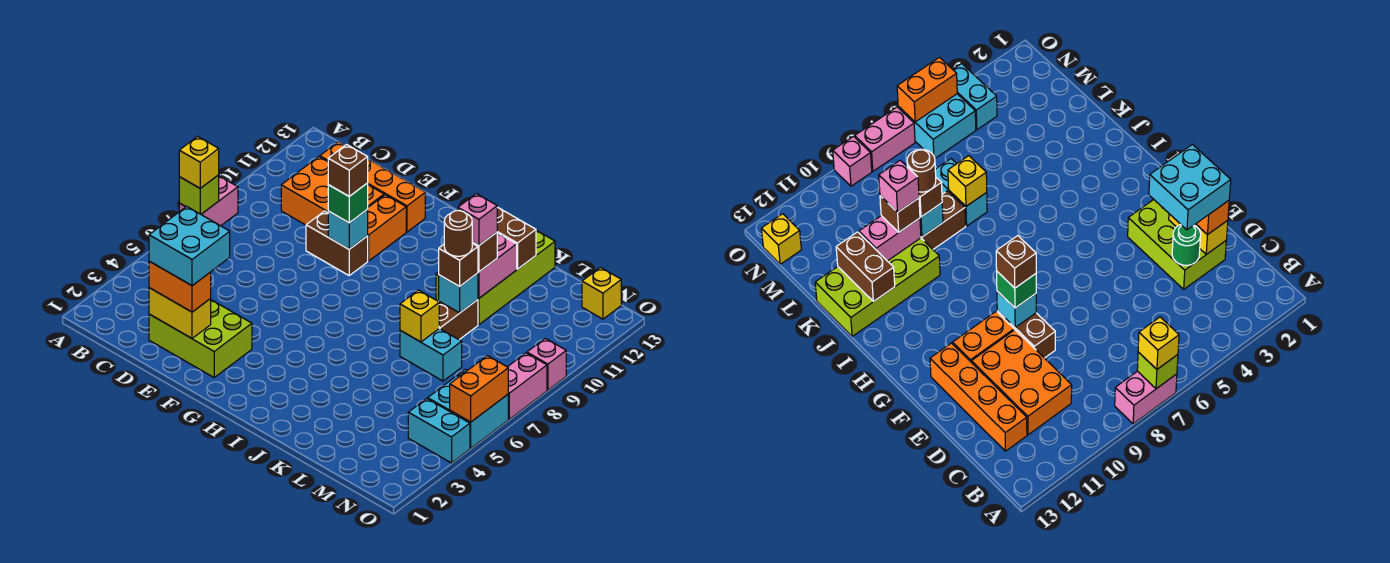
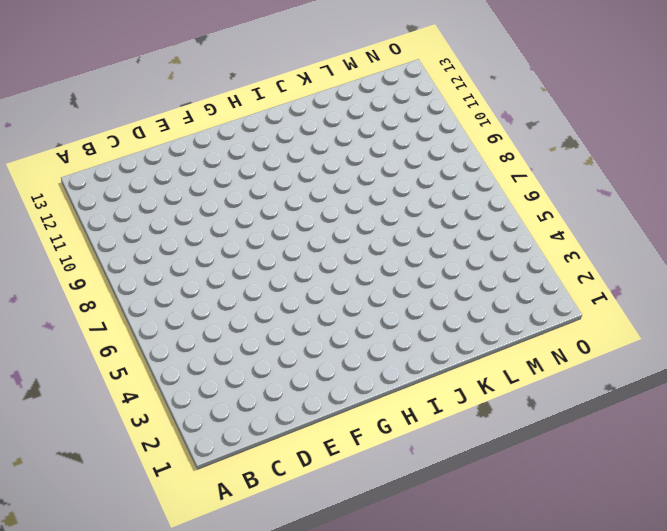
none -> pink 1x2 brick [179,176,238,226]
none -> orange 2x3 brick [281,157,384,225]
none -> orange 1x4 brick [320,142,425,232]
none -> lime 2x3 brick [149,300,252,377]

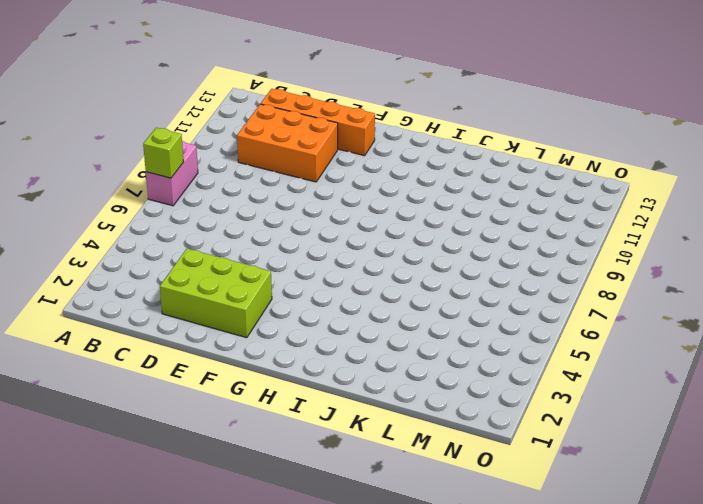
none -> brown 1x2 brick [306,211,368,275]
none -> orange 1x2 brick [368,195,406,261]
none -> lime 2x4 brick [436,230,555,325]
none -> cyan 1x2 brick [400,329,462,381]

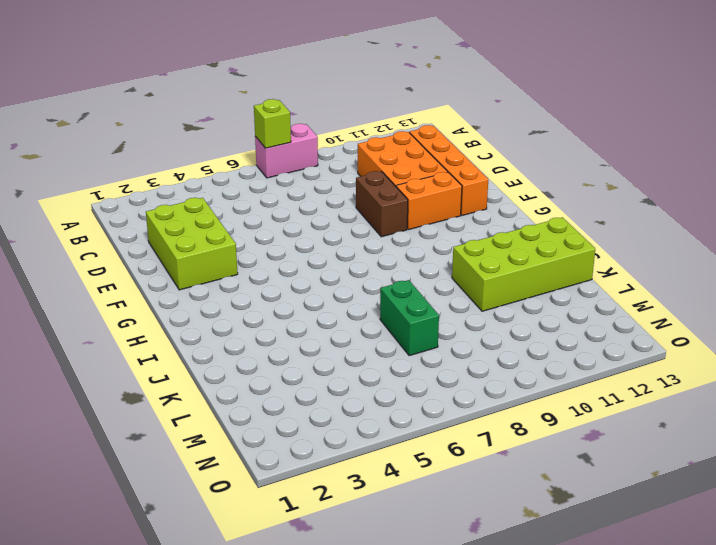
green 1x2 brick [380,280,439,356] -> cyan 1x2 brick [400,329,462,381]
none -> brown 1x2 brick [439,300,478,340]
none -> cyan 1x2 brick [408,399,470,463]
none -> cyan 2x2 brick [428,369,508,448]
none -> yellow 1x1 brick [582,267,621,319]

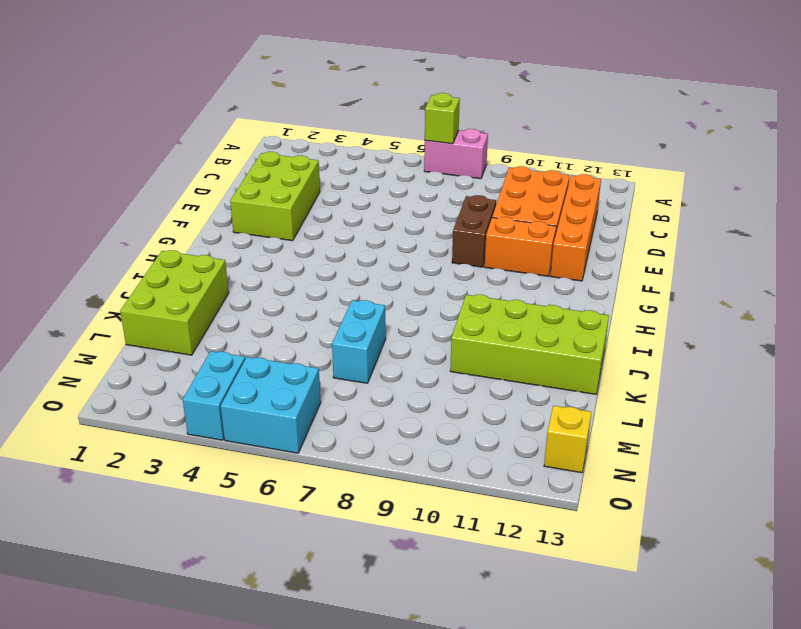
lime 2x3 brick [120,250,229,355] -> none
none -> brown 1x2 brick [439,300,478,340]
none -> pink 1x2 brick [508,353,547,419]
none -> pink 1x1 brick [527,338,566,390]
none -> yellow 1x2 brick [149,288,211,338]

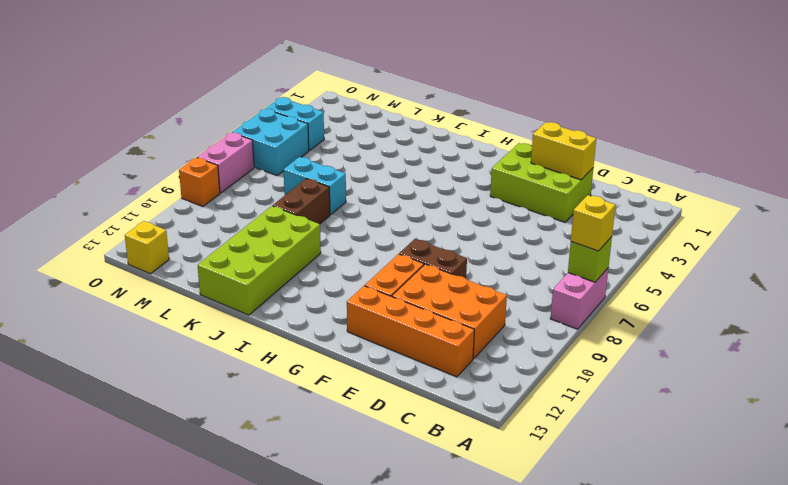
orange 1x1 brick [179,157,220,206] -> pink 1x1 brick [527,338,566,390]
none -> green 1x1 round brick [1172,224,1201,265]
none -> cyan 1x1 brick [328,209,368,249]
none -> brown 1x2 brick [497,208,536,269]
none -> yellow 1x1 brick [400,290,439,342]

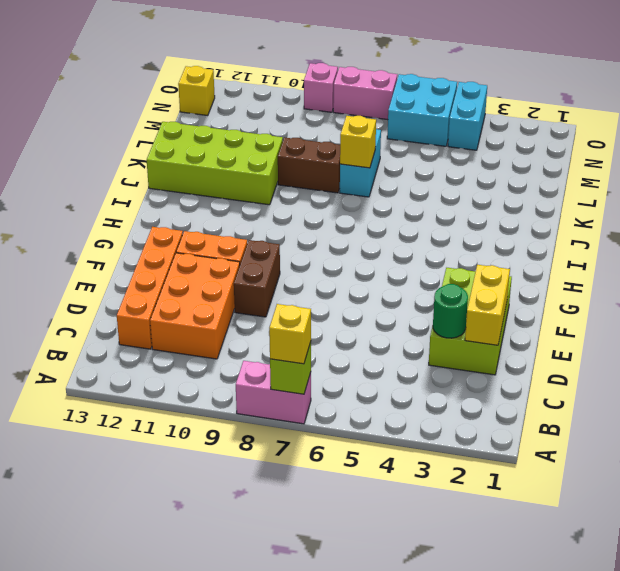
none -> cyan 1x1 brick [328,209,368,249]
none -> brown 1x2 brick [497,208,536,269]
none -> cyan 1x1 brick [439,273,478,313]
none -> pink 1x2 brick [478,233,517,298]

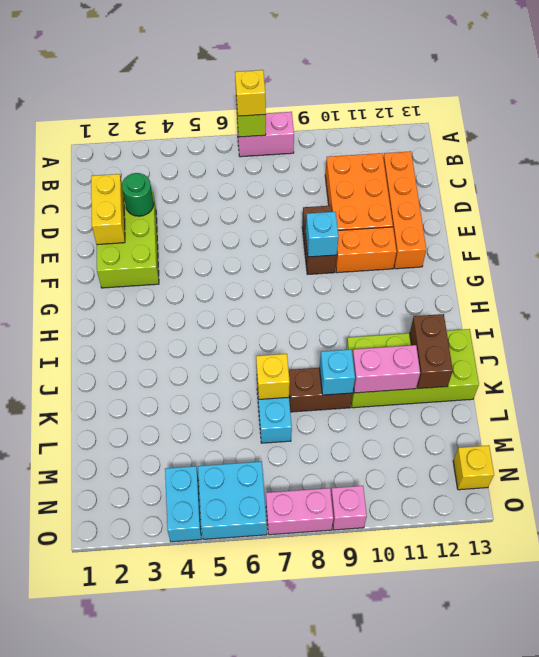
none -> orange 1x2 brick [450,356,508,422]
none -> orange 1x2 brick [149,261,211,312]
none -> green 1x1 brick [328,183,368,223]
none -> brown 1x1 brick [439,243,478,287]

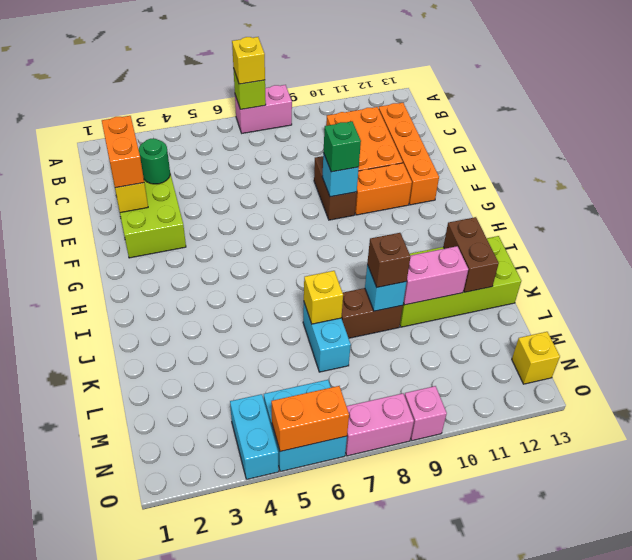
none -> brown 1x1 brick [472,232,497,272]
none -> cyan 2x2 brick [149,207,230,286]
none -> brown 1x1 brick [328,145,368,196]
none -> brown 1x1 round brick [444,211,472,256]

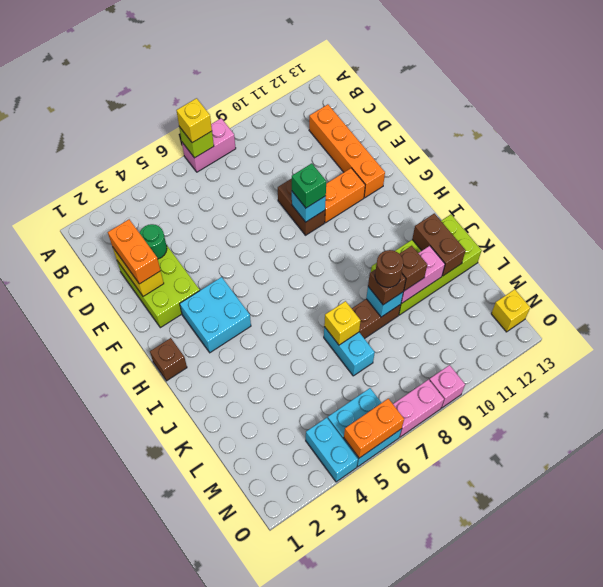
cyan 2x2 brick [180,277,251,353] -> cyan 2x2 brick moved to [149,207,230,286]
brown 1x1 brick [150,338,187,381] -> brown 1x1 brick moved to [328,145,368,196]
none -> orange 2x3 brick [281,157,384,225]
none -> pink 1x1 brick [458,194,498,245]

